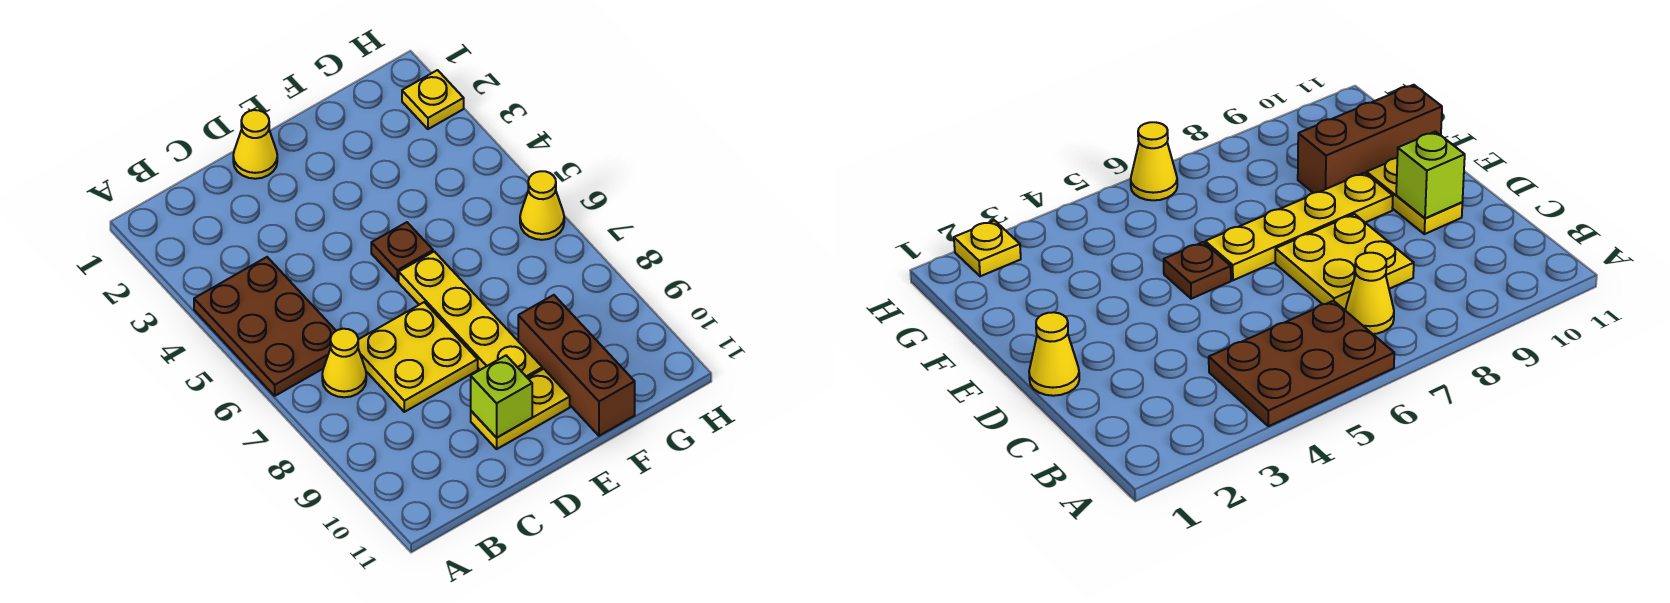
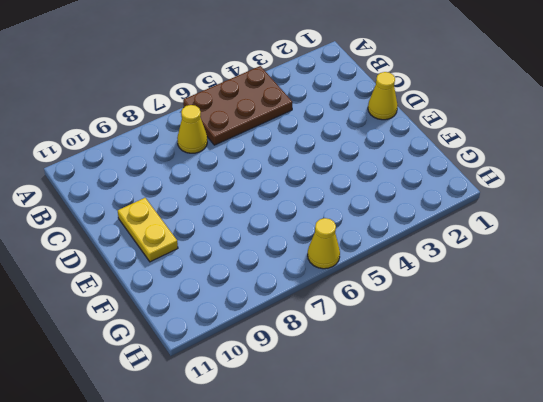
none -> yellow 2x2 plate [358,302,478,412]
none -> brown 1x1 plate [371,222,433,281]

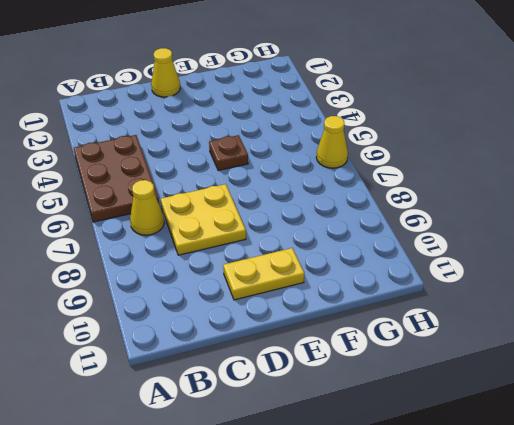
none -> yellow 1x4 plate [399,251,542,378]
none -> brown 1x3 brick [518,295,635,436]

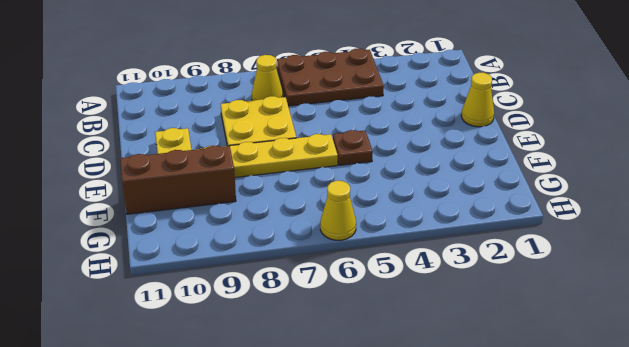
none -> yellow 1x1 plate [402,70,464,129]
none -> lime 1x1 brick [471,356,532,438]

